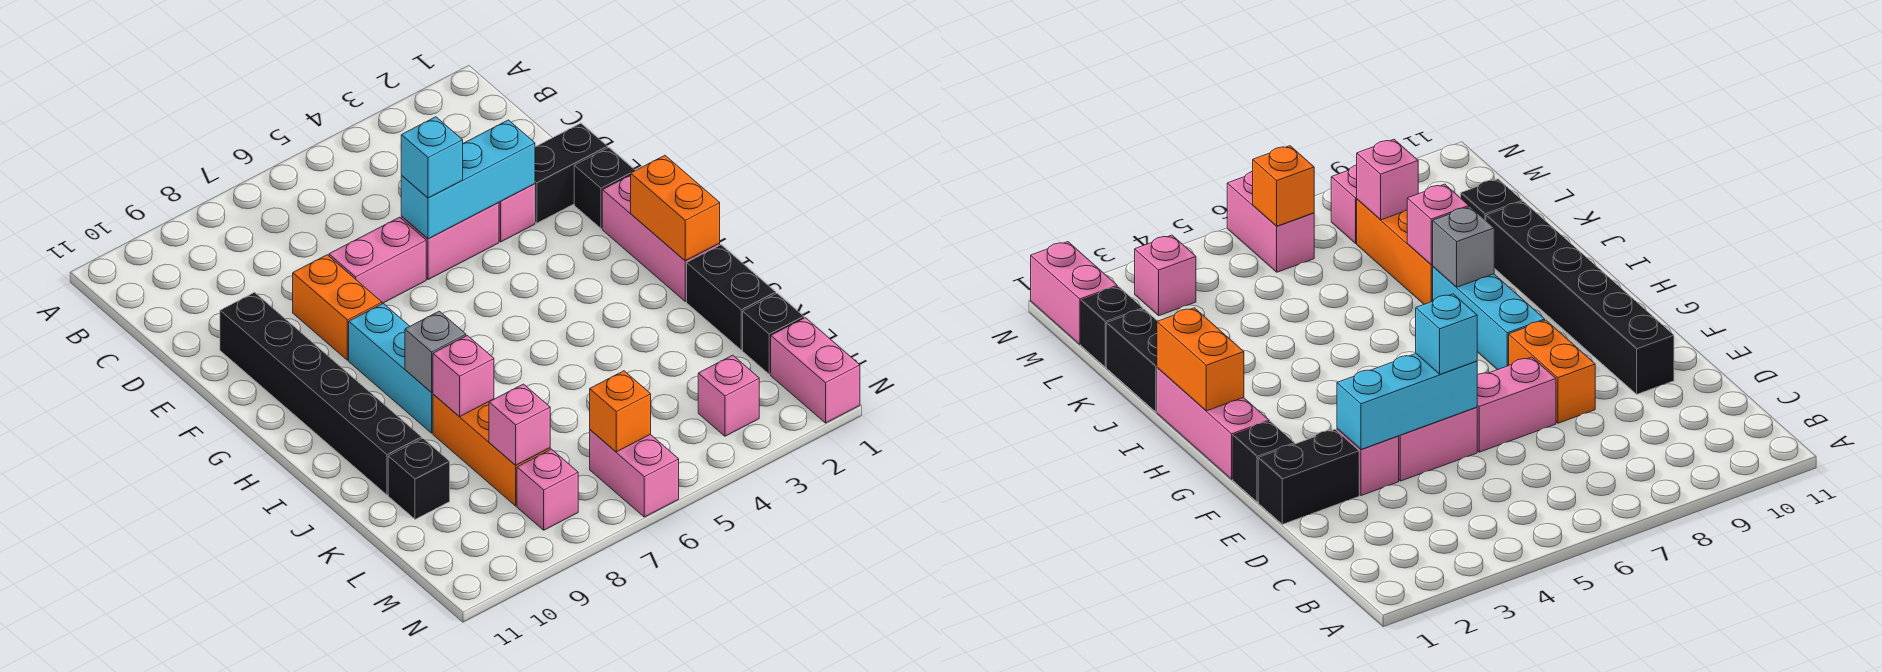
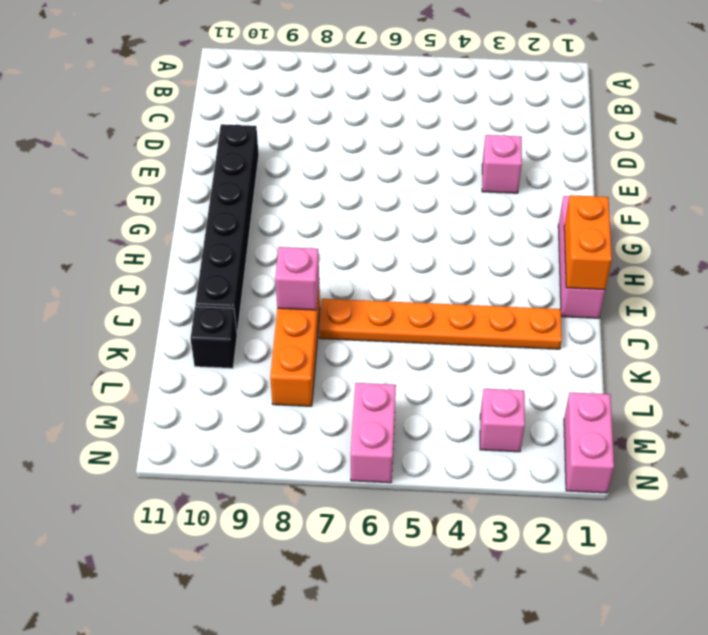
orange 1x6 plate [319,299,562,349] -> none
none -> black 1x2 brick [535,123,608,223]
none -> pink 1x2 brick [401,203,499,280]
none -> pink 1x2 brick [329,217,426,304]

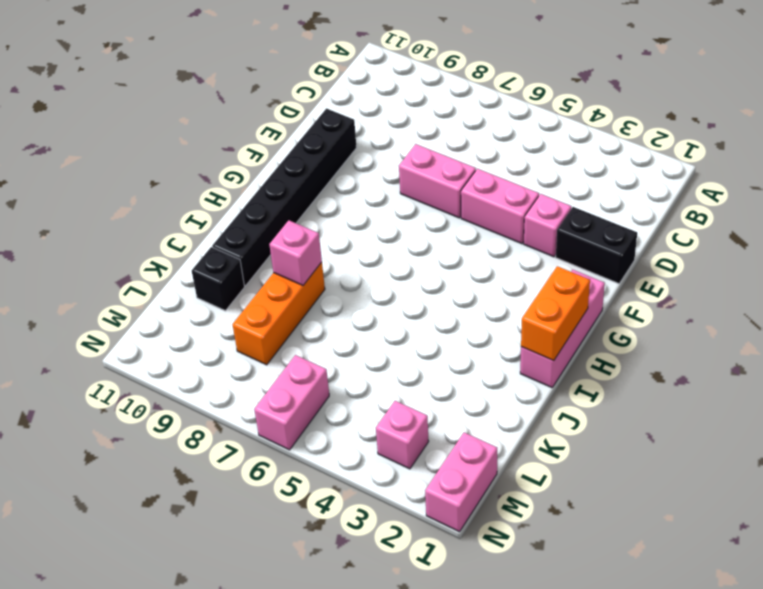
none -> orange 1x2 brick [293,255,382,360]
none -> black 1x1 brick [574,148,635,229]
none -> cyan 1x3 brick [349,304,433,433]

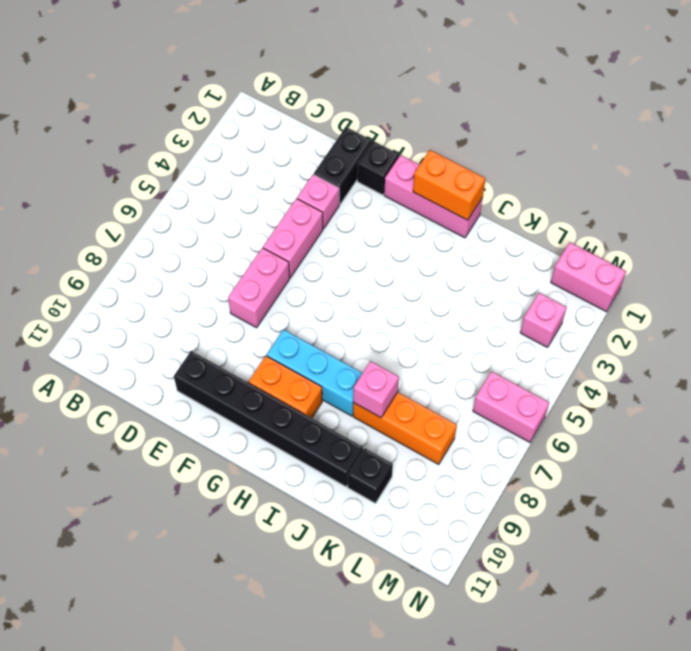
orange 1x2 brick [249,356,322,418] -> orange 1x2 brick moved to [293,255,382,360]
none -> black 1x2 brick [687,245,776,350]
none -> black 1x1 brick [743,293,804,374]
none -> pink 1x1 brick [517,449,578,530]

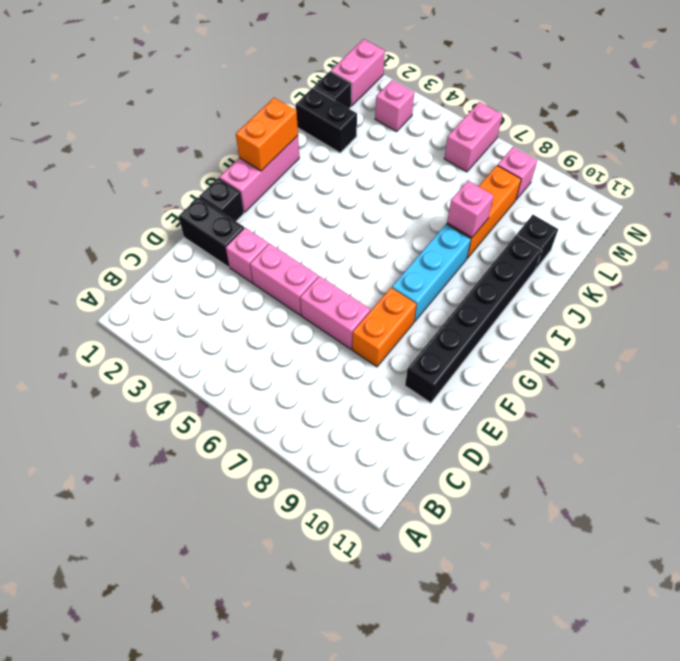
black 1x2 brick [296,88,357,153] -> black 1x2 brick turned to [687,245,776,350]
none -> cyan 1x3 brick [401,120,535,239]
none -> grey 1x1 brick [405,311,466,392]
none -> pink 1x1 brick [489,384,550,465]

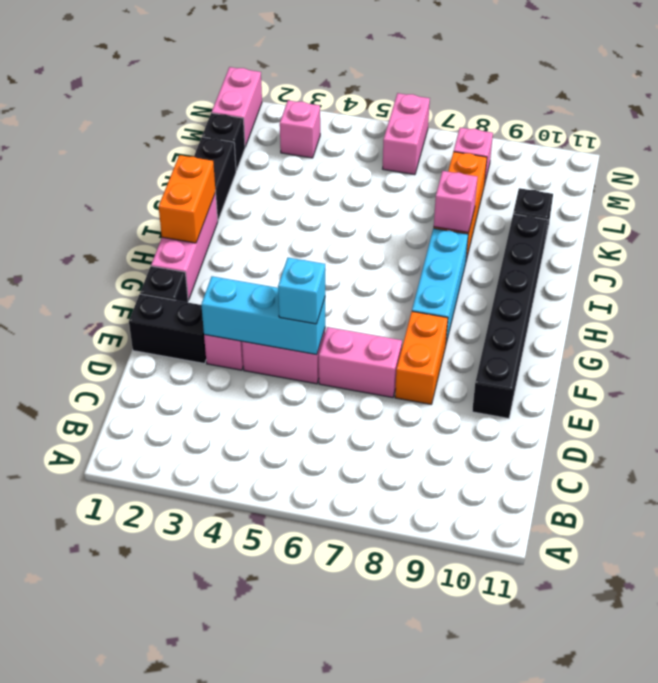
none -> grey 1x1 brick [405,311,466,392]
none -> pink 1x1 brick [489,384,550,465]
none -> orange 1x1 brick [590,371,651,452]

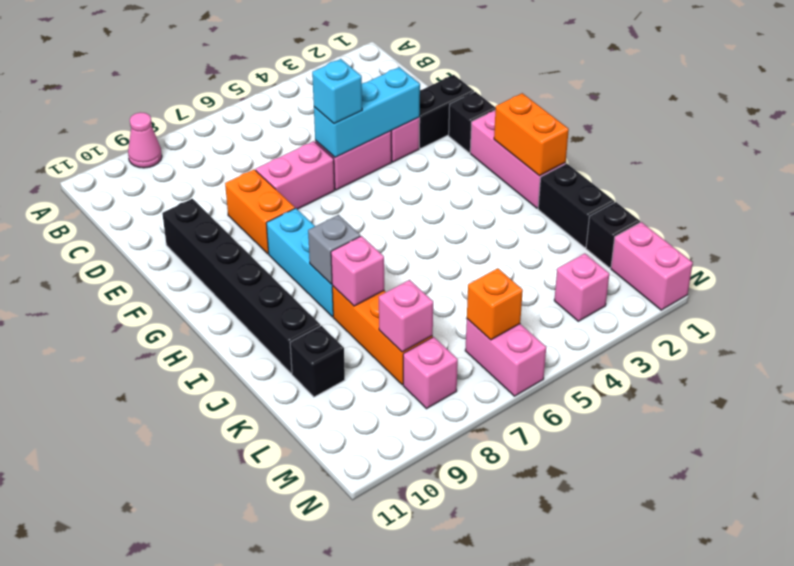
pink 1x1 cone [128,112,162,168] -> none

